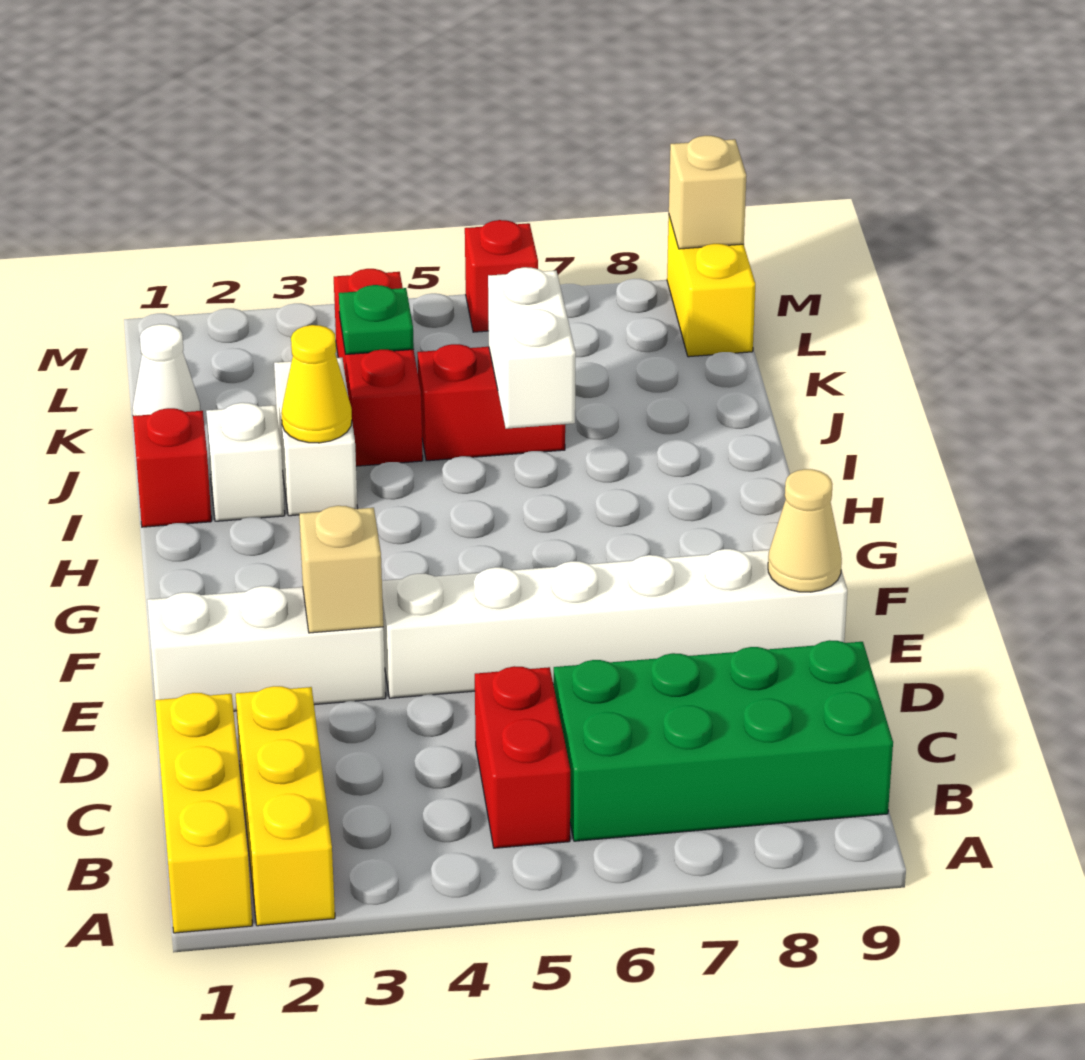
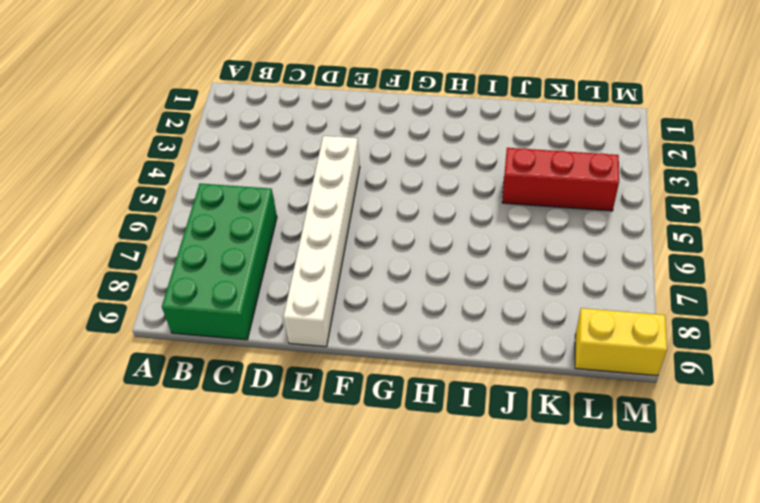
none -> yellow 1x3 brick [155,693,252,933]
none -> yellow 1x3 brick [236,686,335,926]
none -> red 1x2 brick [475,666,570,848]

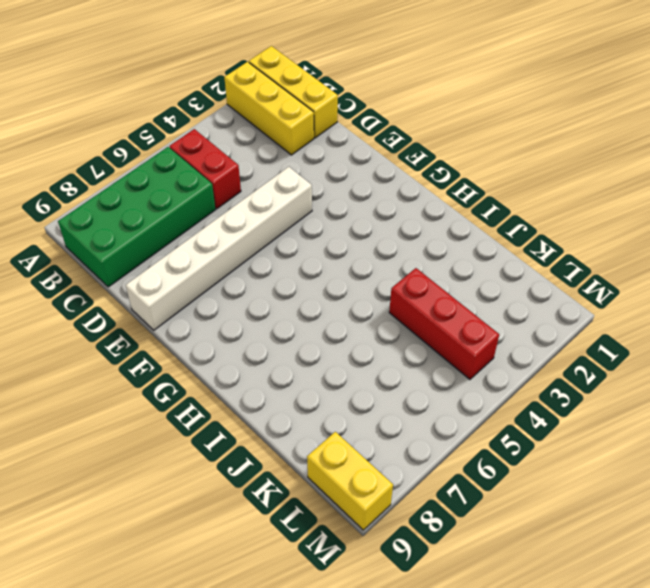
none -> white 1x3 brick [147,586,386,711]
none -> red 1x1 brick [133,408,212,527]
none -> white 1x1 brick [206,403,285,521]

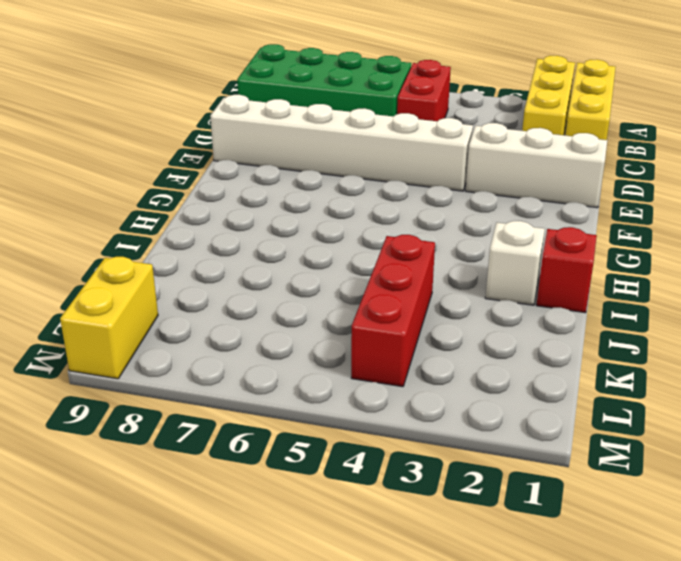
none -> white 1x2 brick [274,358,358,516]
none -> red 1x2 brick [417,344,565,461]
none -> white 1x1 cone [132,324,200,416]

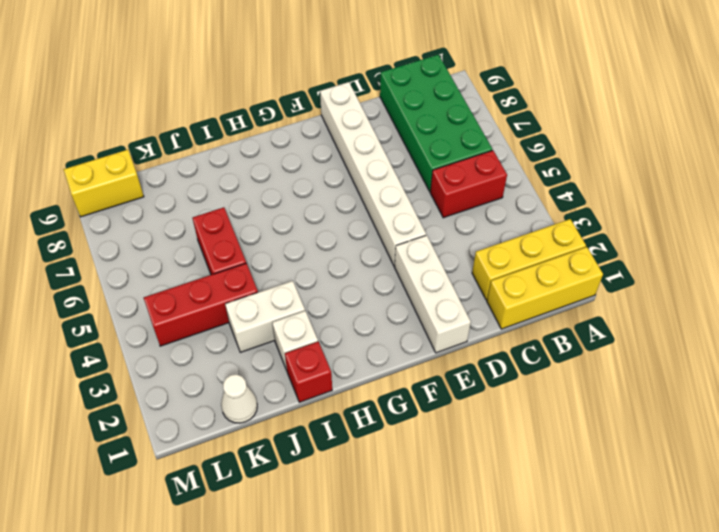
none -> red 1x1 brick [465,220,538,332]
none -> tan 1x1 brick [299,506,383,633]
none -> tan 1x1 cone [768,469,842,592]

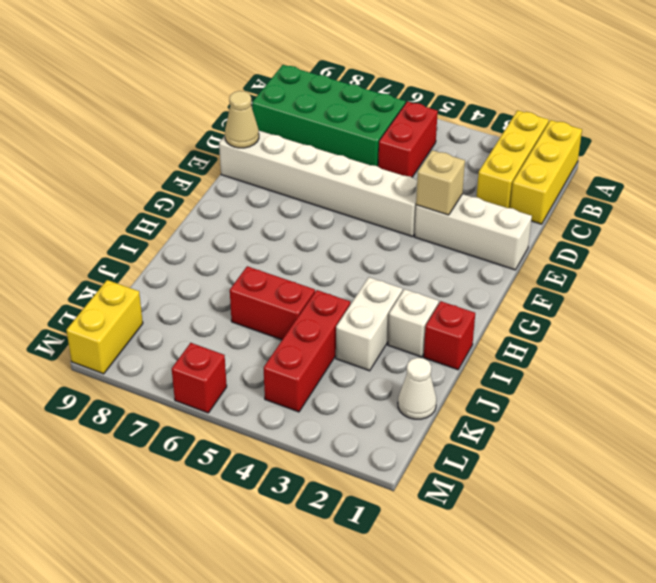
none -> yellow 1x1 cone [281,325,352,443]
none -> white 1x2 brick [488,267,576,429]
none -> green 1x1 plate [339,285,414,354]

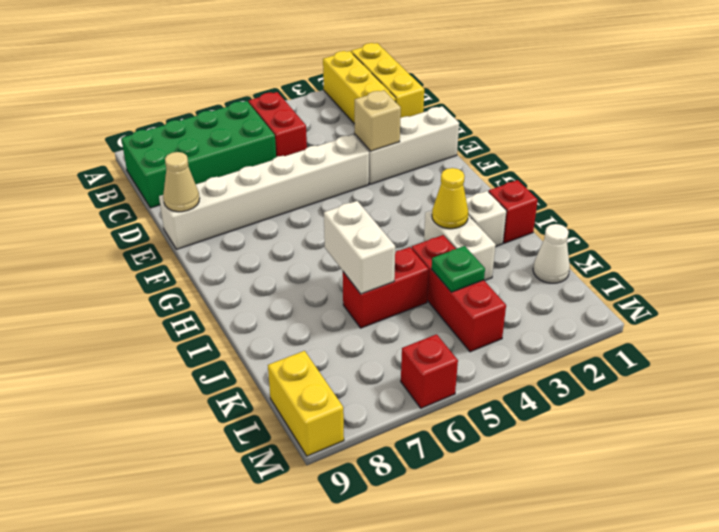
none -> tan 1x1 brick [669,136,746,249]

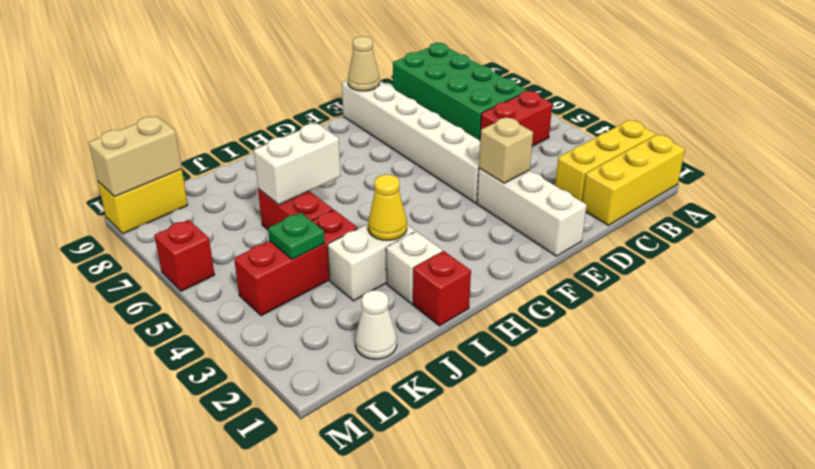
tan 1x2 brick [89,116,182,197] -> tan 1x1 brick [669,136,746,249]

